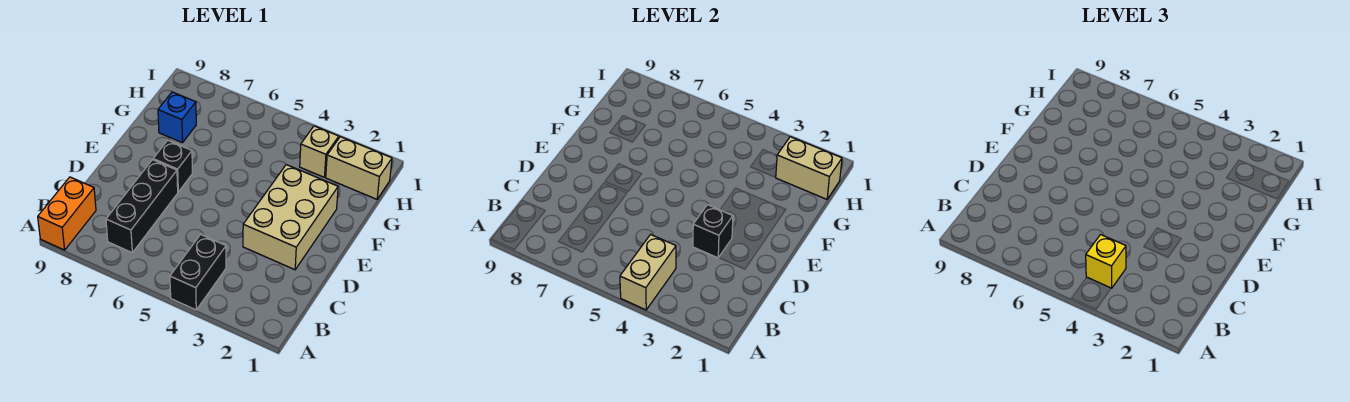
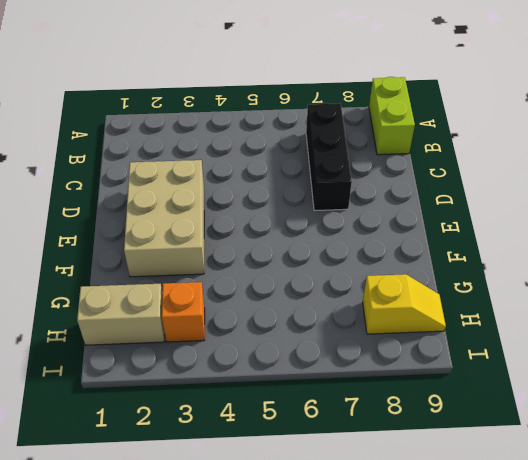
lime 1x2 brick [369,77,415,155] -> orange 1x2 brick [38,177,96,250]
orange 1x1 brick [162,282,205,342] -> tan 1x1 brick [300,126,339,177]
yellow 1x2 slope [363,274,446,334] -> none
none -> black 1x2 brick [170,235,226,310]
none -> black 1x1 brick [153,140,192,192]
none -> blue 1x1 brick [158,92,196,143]

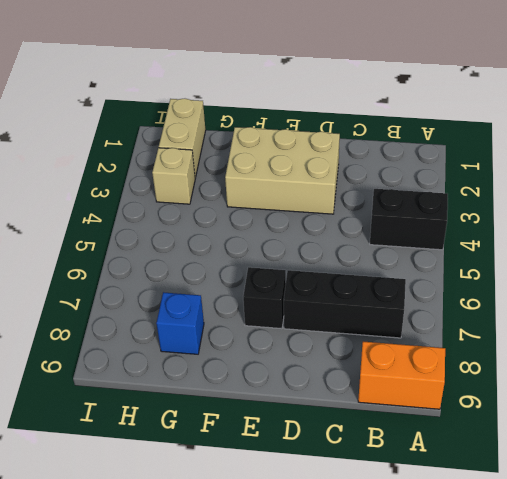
none -> tan 1x2 brick [620,235,676,310]
none -> black 1x1 brick [693,205,733,258]
none -> tan 1x2 brick [776,137,842,199]

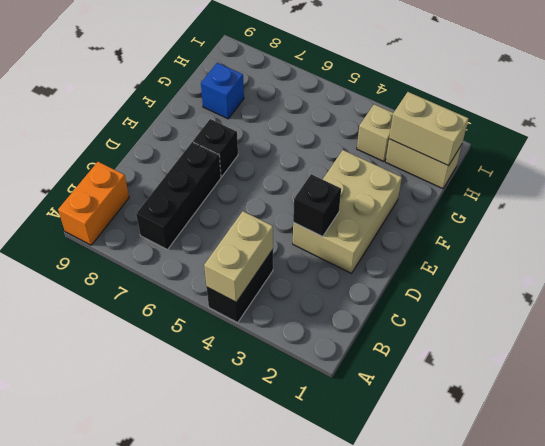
none -> yellow 1x1 brick [1086,235,1126,288]

